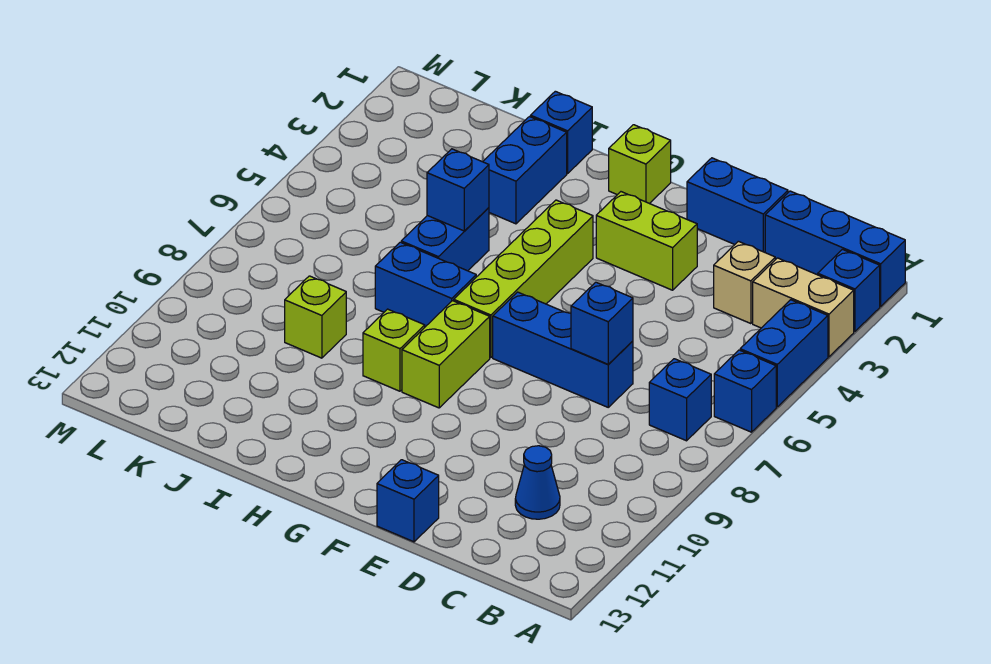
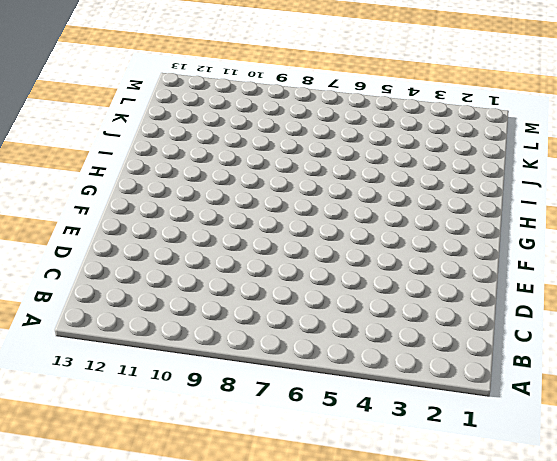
none -> blue 1x3 brick [765,191,905,306]
none -> blue 1x1 brick [818,249,880,332]
none -> tan 1x2 brick [753,258,854,357]

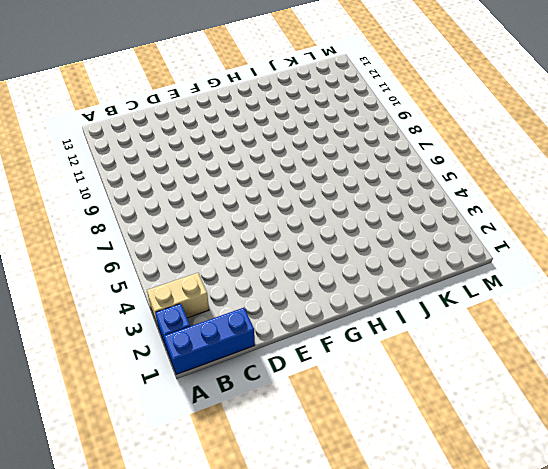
none -> blue 1x2 brick [740,300,828,407]
none -> blue 1x1 brick [714,350,776,432]
none -> blue 1x1 brick [649,359,711,441]

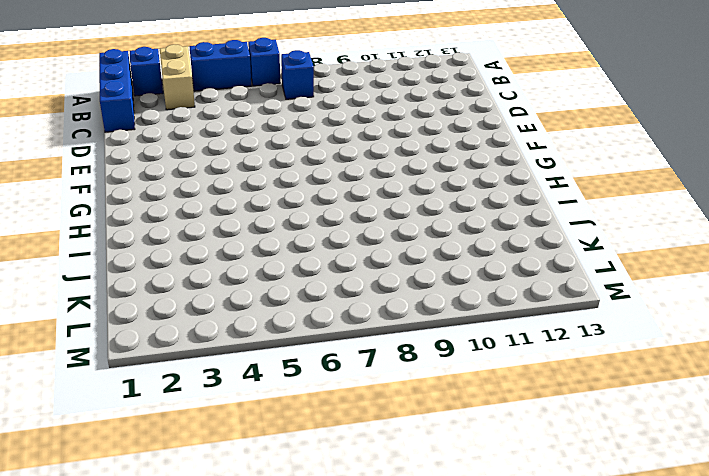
none -> tan 1x1 brick [714,241,775,324]
none -> blue 1x1 cone [515,446,560,519]
none -> blue 1x2 brick [687,158,788,252]

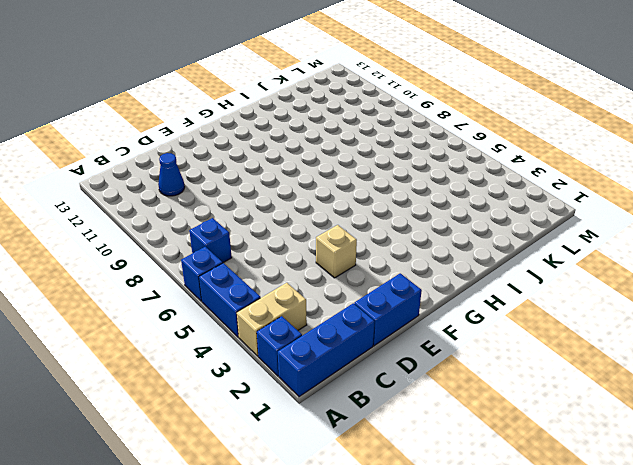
tan 1x1 brick [316,225,357,278] -> tan 1x1 brick moved to [714,241,775,324]
none -> blue 1x3 brick [493,292,633,407]
none -> lime 1x2 brick [596,192,697,290]
none -> blue 1x1 brick [377,460,439,542]

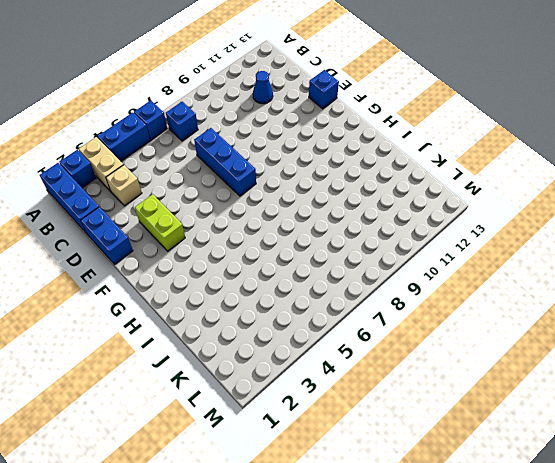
none -> lime 1x1 brick [609,125,671,204]
none -> lime 1x4 brick [454,200,593,358]
none -> lime 1x2 brick [402,301,490,408]

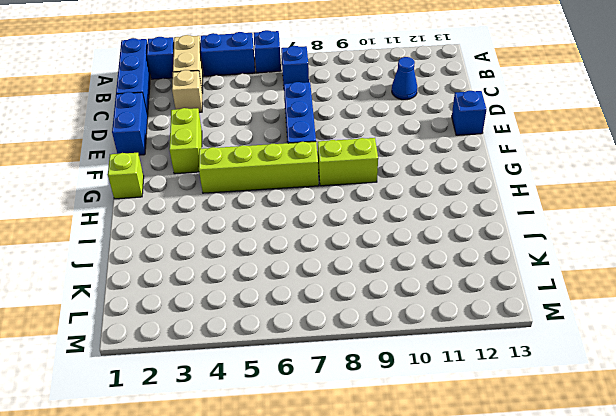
none -> blue 1x2 brick [375,242,476,327]
none -> lime 1x1 brick [363,309,425,391]
none -> blue 1x1 brick [531,91,592,173]

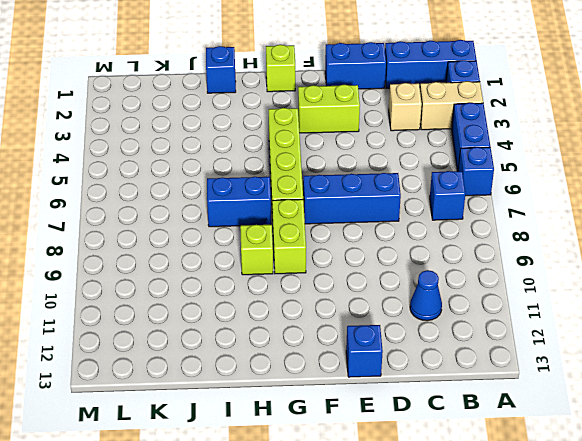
none -> blue 1x2 brick [483,117,567,224]
none -> blue 1x2 brick [401,208,489,271]
none -> lime 1x1 brick [285,276,346,358]

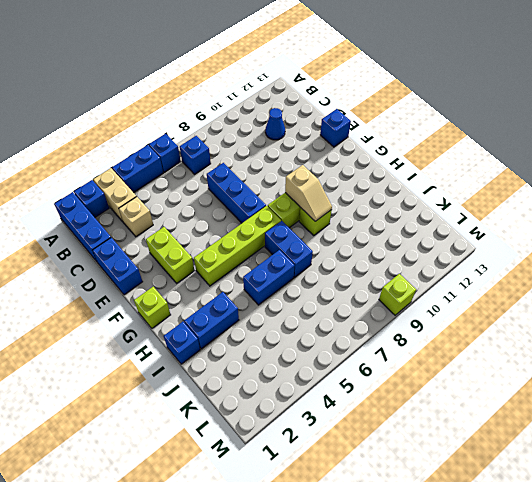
tan 1x2 slope [285,165,332,221] -> none
lime 1x1 brick [379,274,416,315] -> lime 1x1 brick moved to [285,276,346,358]
none -> blue 1x1 brick [571,282,633,364]
none -> blue 1x1 brick [427,149,489,231]

